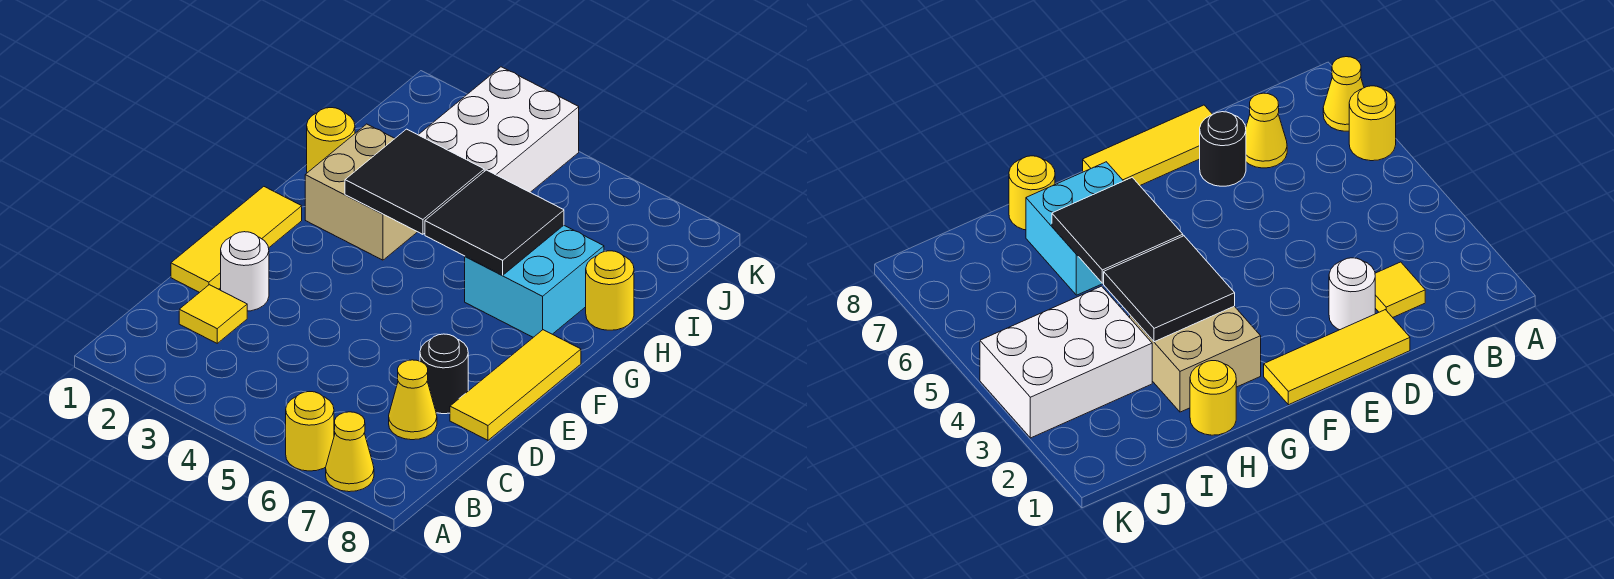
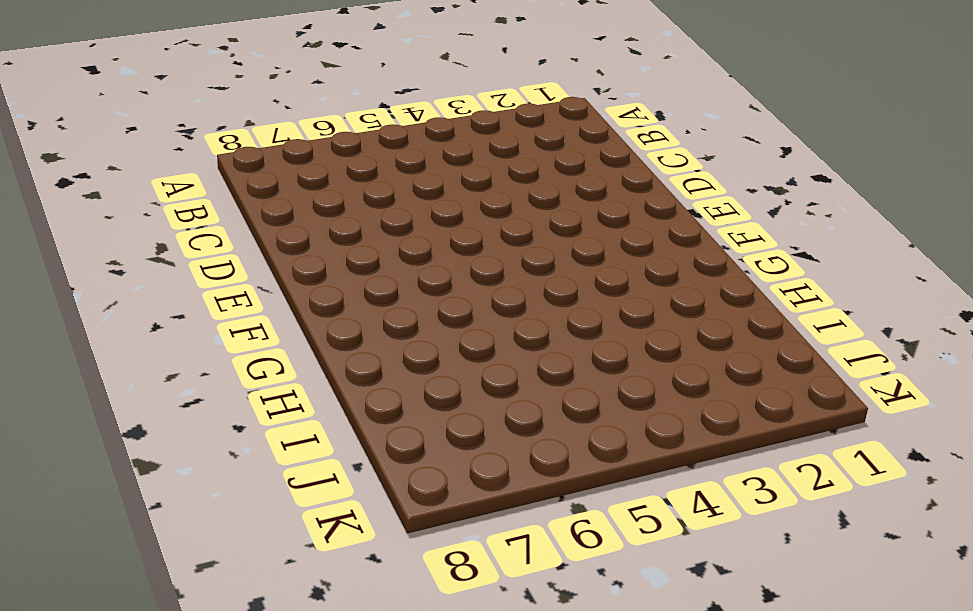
none -> yellow 1x1 round brick [286,392,334,471]
none -> yellow 1x1 cone [326,412,374,492]
none -> yellow 1x1 tile [179,285,247,343]

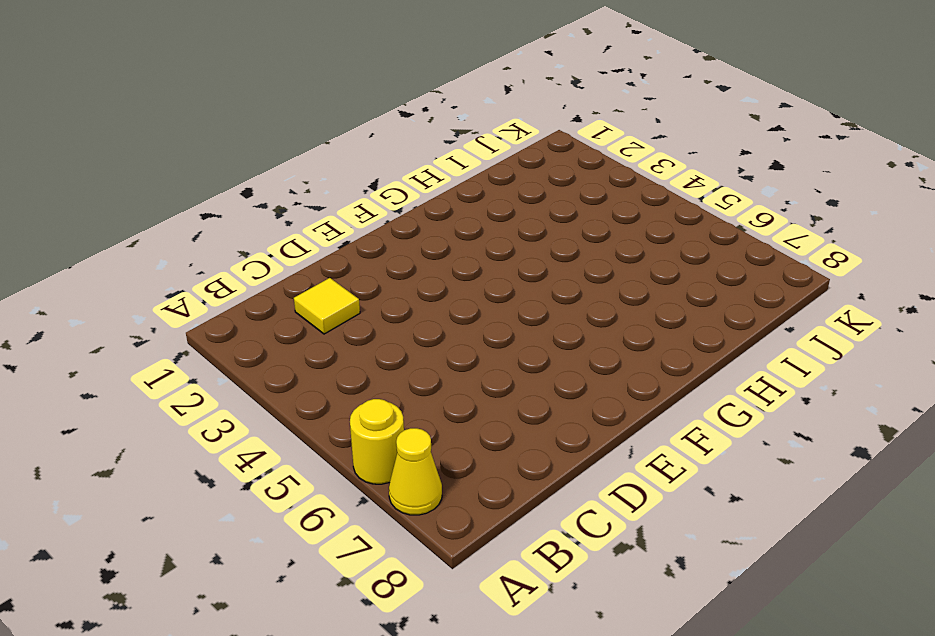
none -> yellow 1x1 cone [389,360,437,440]
none -> yellow 1x3 tile [171,187,302,293]
none -> white 1x1 round brick [221,232,269,311]

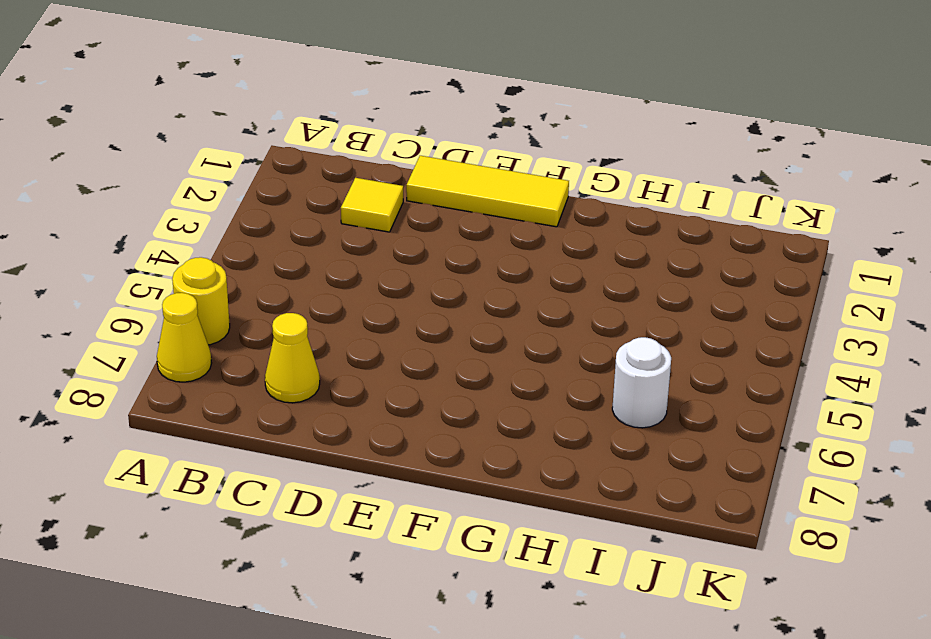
white 1x1 round brick [612,337,671,428] -> white 1x1 round brick moved to [221,232,269,311]
none -> black 1x1 round brick [420,334,468,414]
none -> yellow 1x3 tile [450,330,581,440]
none -> tan 2x2 brick [305,124,417,260]

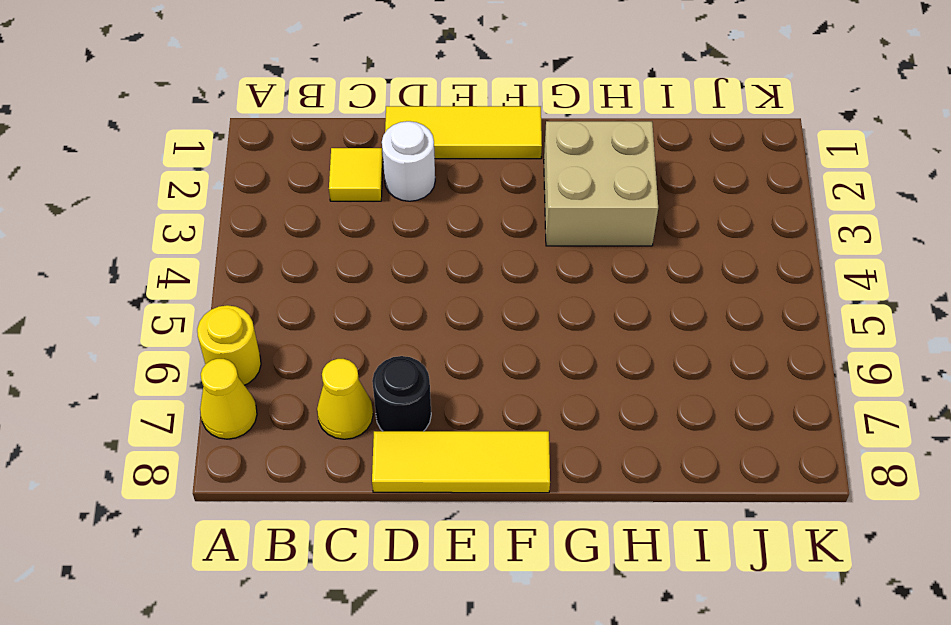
none -> cyan 2x2 brick [465,225,604,337]
none -> yellow 1x1 round brick [307,108,355,173]
none -> yellow 1x1 round brick [586,251,634,330]

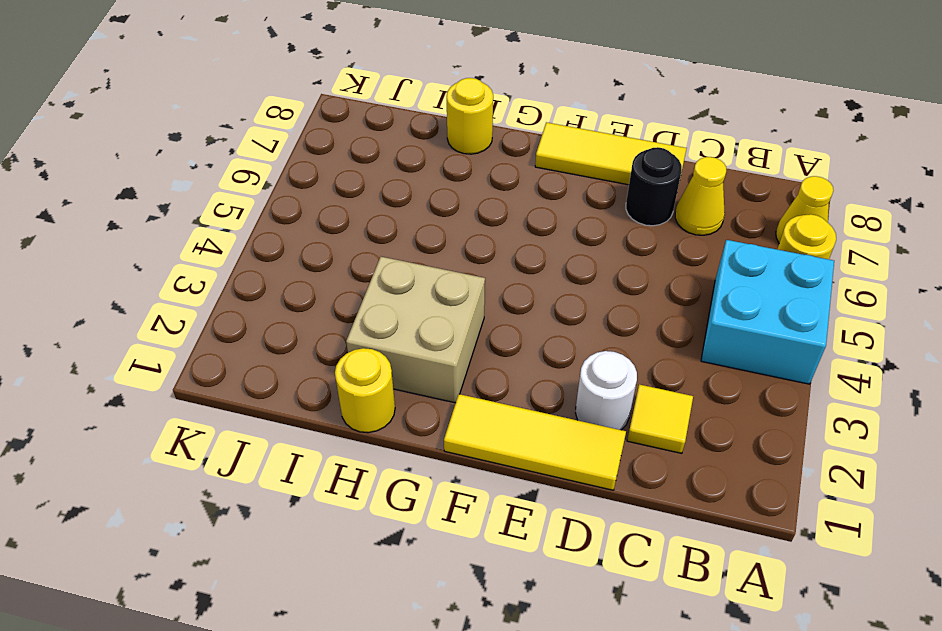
cyan 2x2 brick [701,240,834,384] -> cyan 2x2 brick moved to [465,225,604,337]
none -> white 2x3 brick [419,67,579,192]
none -> black 2x2 tile [345,129,484,234]
none -> black 2x2 tile [425,170,564,275]

